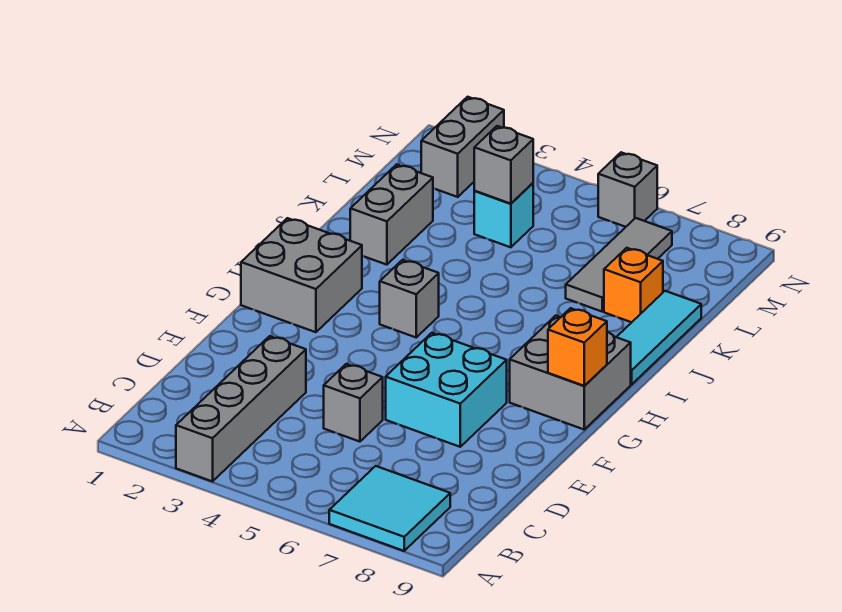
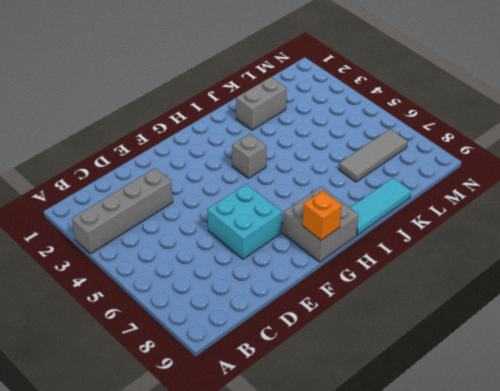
none -> cyan 2x2 tile [329,466,450,551]
none -> grey 1x1 brick [324,364,383,442]
none -> grey 2x2 brick [241,218,362,332]

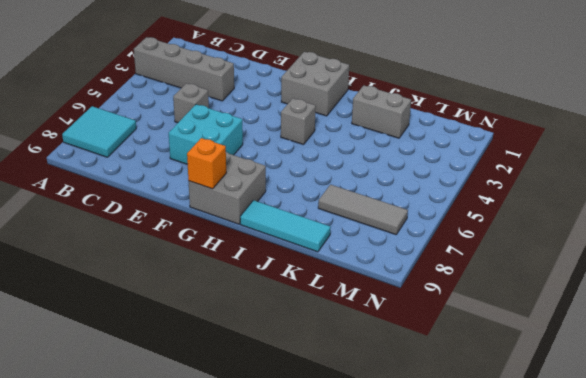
none -> orange 1x1 brick [604,248,663,322]
none -> cyan 1x1 brick [474,183,533,247]
none -> grey 1x2 brick [421,97,504,197]

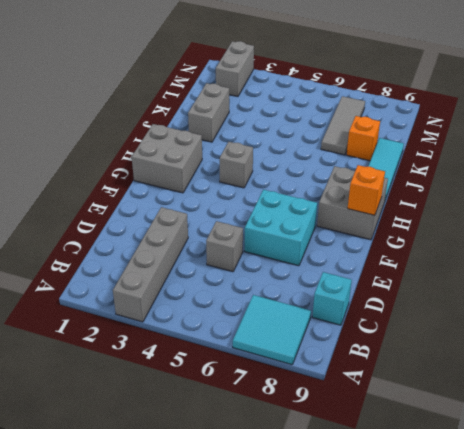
cyan 1x1 brick [312,272,352,325] -> cyan 1x1 brick moved to [474,183,533,247]
none -> grey 1x1 brick [598,152,657,227]
none -> grey 1x1 brick [474,126,533,204]

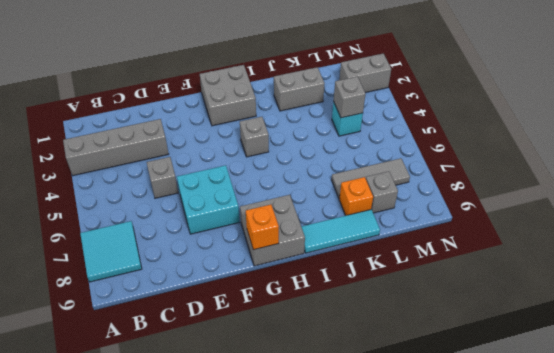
grey 1x1 brick [366,171,398,213] -> grey 1x1 brick moved to [598,152,657,227]

